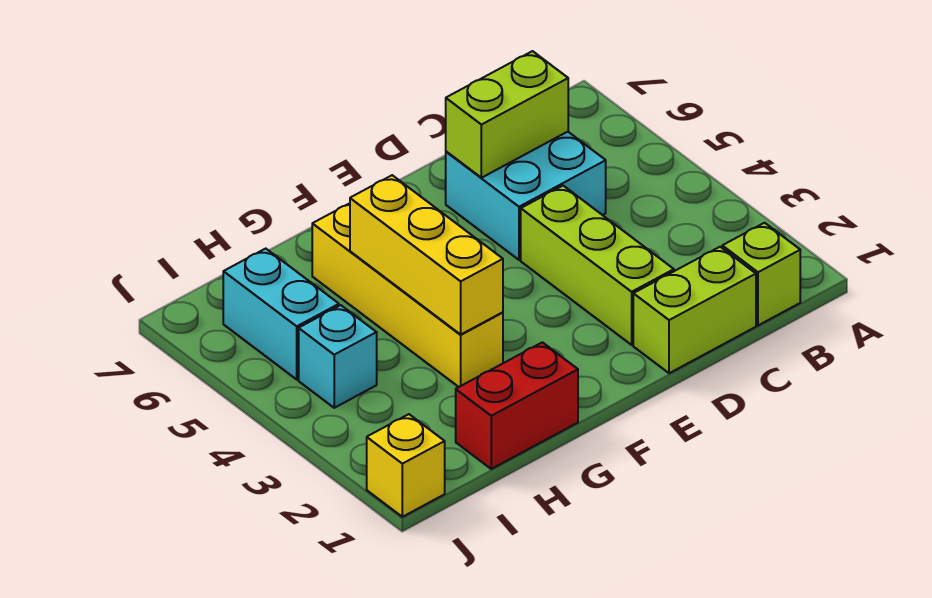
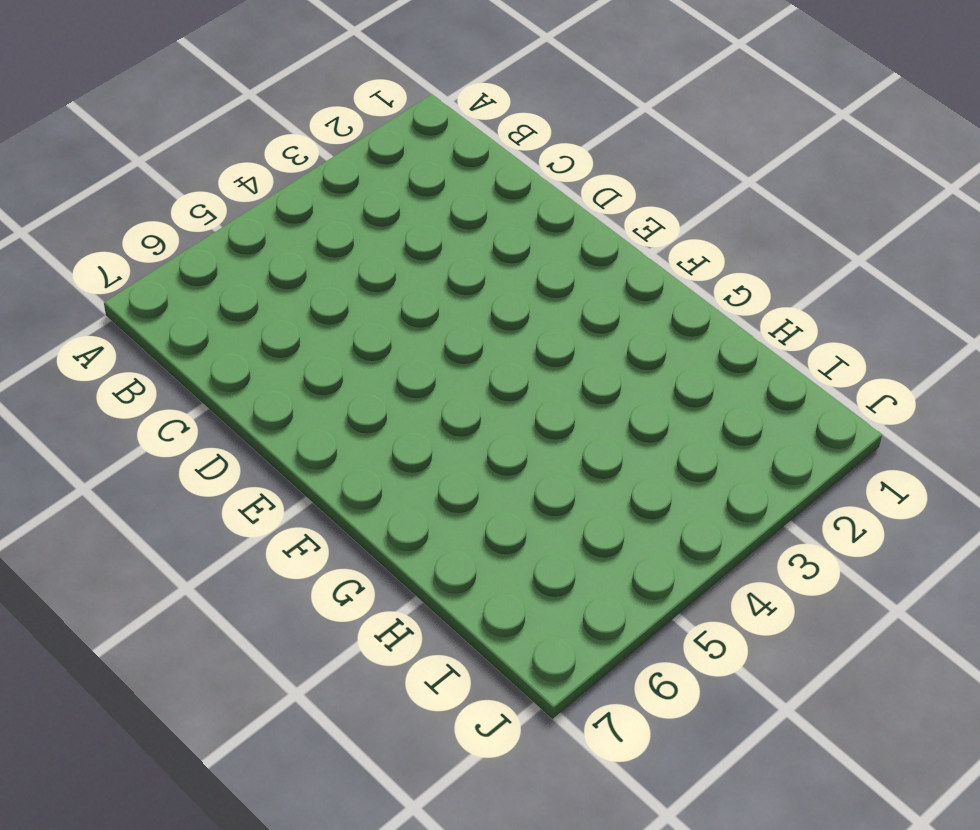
none -> lime 1x1 brick [722,223,800,325]
none -> lime 1x2 brick [633,247,756,373]

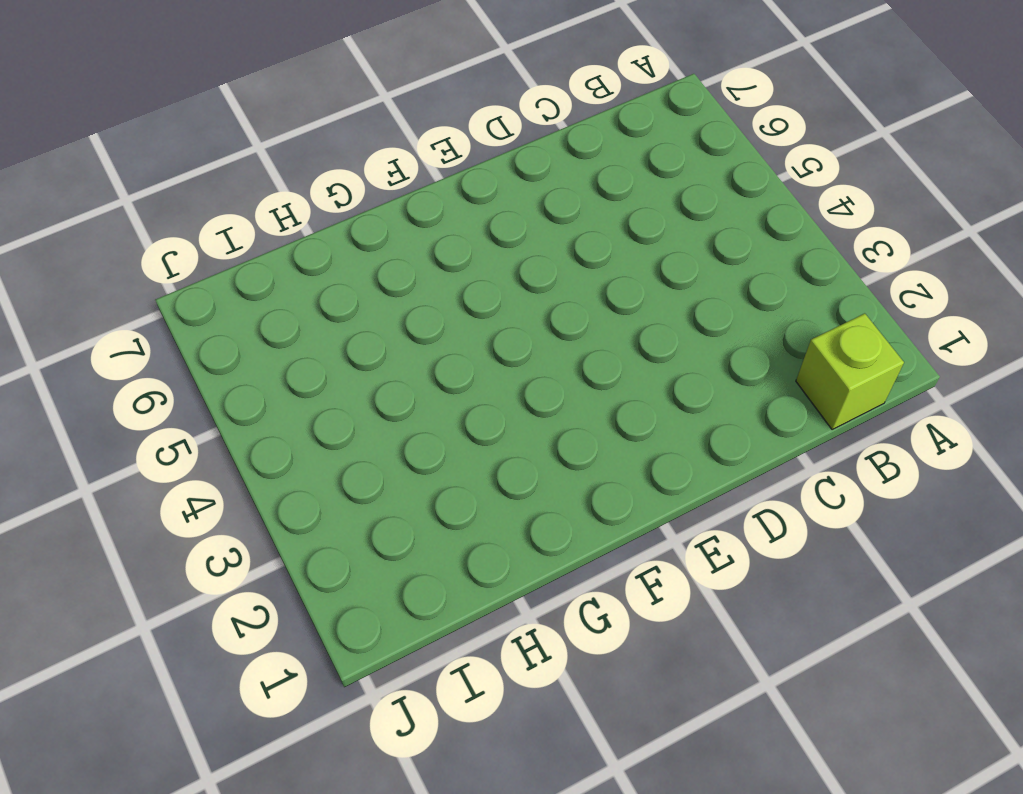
none -> lime 1x2 brick [633,247,756,373]
none -> cyan 2x2 brick [446,132,606,260]

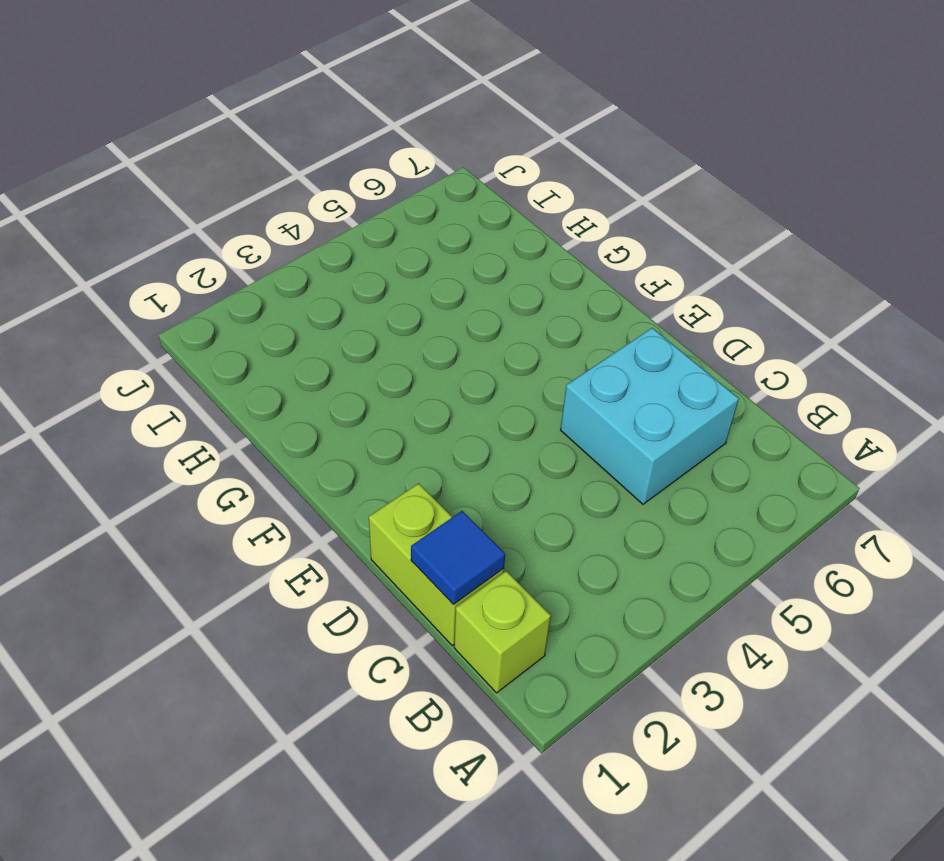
blue 1x1 tile [411,511,505,604] -> none
none -> lime 1x3 brick [521,186,674,345]
none -> red 1x2 brick [456,342,578,469]

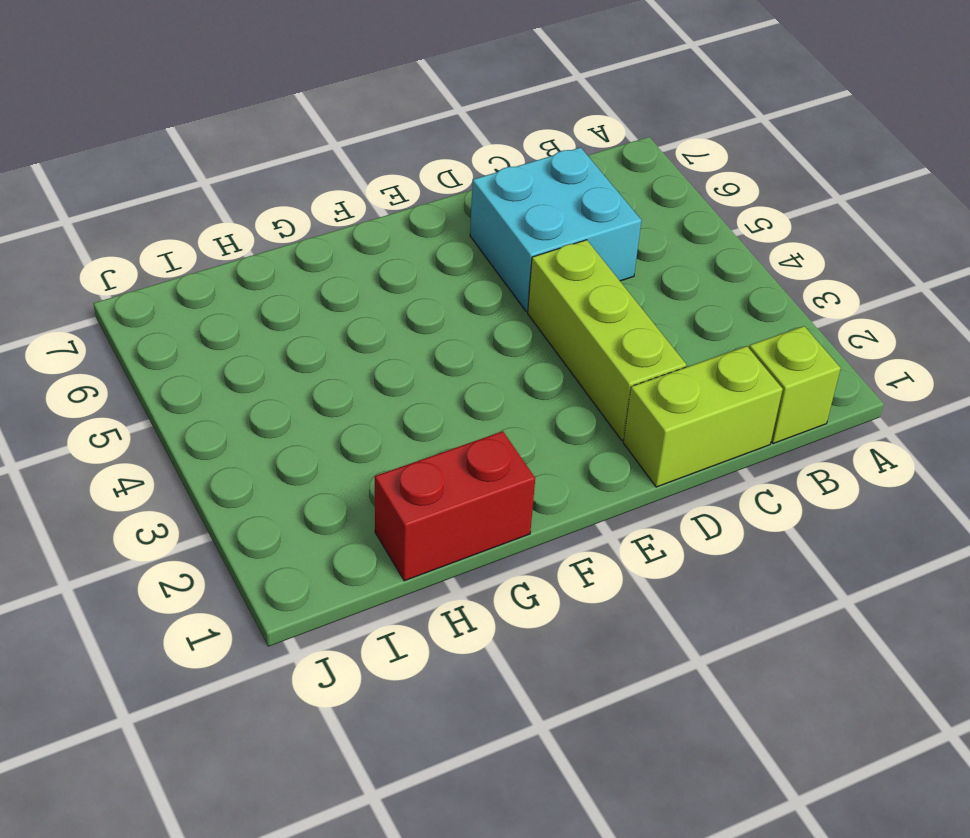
none -> yellow 1x4 brick [312,203,503,387]
none -> cyan 1x1 brick [299,305,377,408]

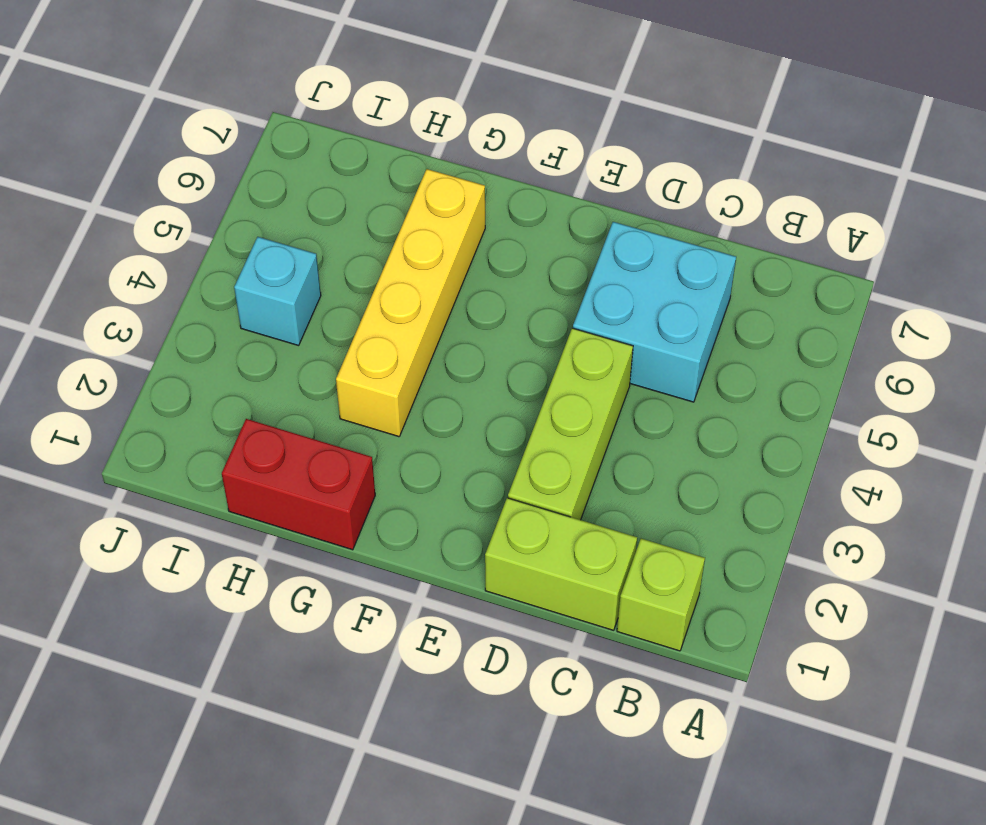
none -> cyan 1x2 brick [223,249,339,379]
none -> yellow 1x1 brick [367,414,445,517]

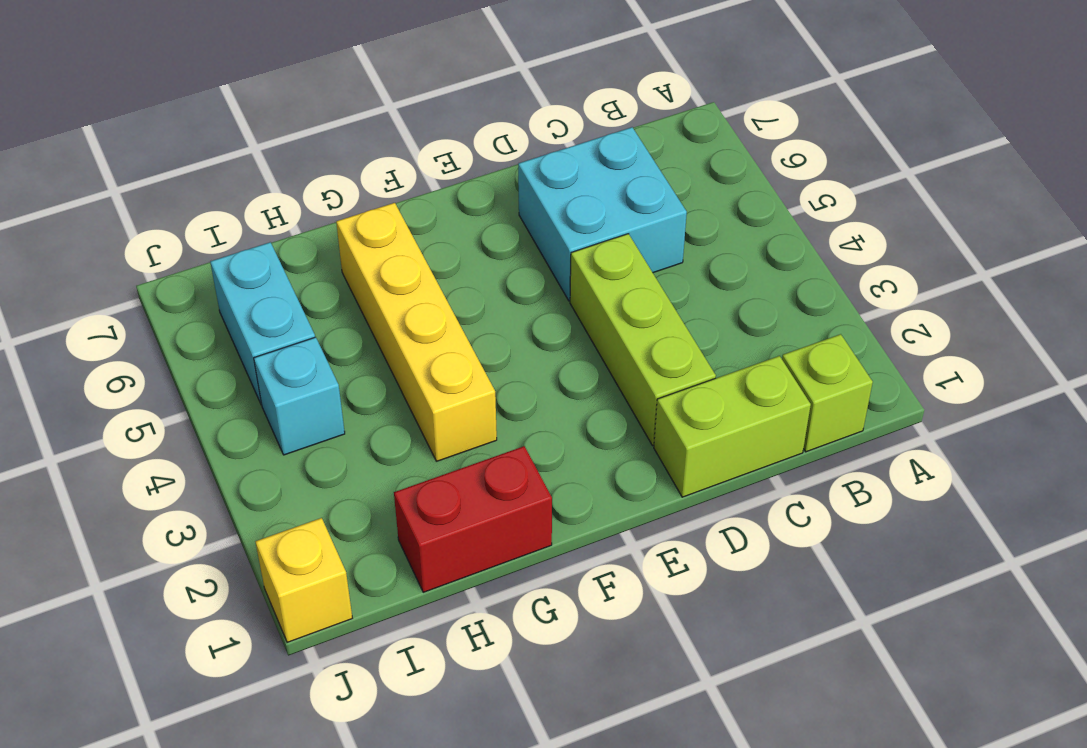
none -> lime 1x2 brick [446,51,568,178]
none -> yellow 1x3 brick [350,175,503,334]

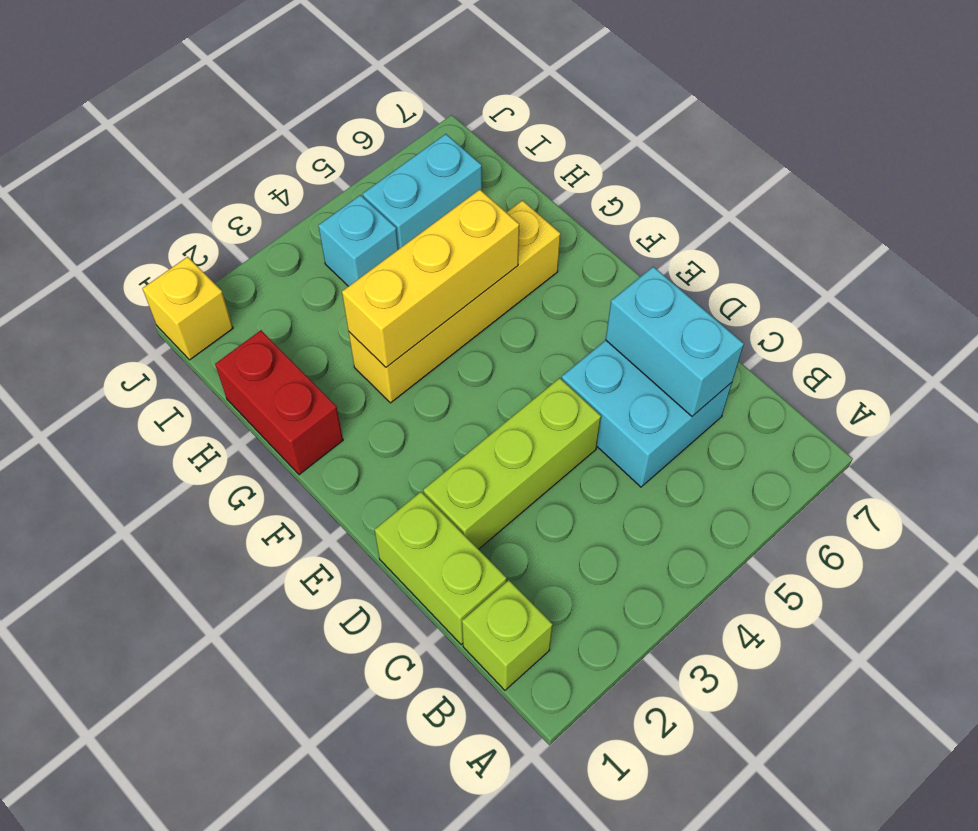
cyan 1x2 brick [606,267,744,416] -> lime 1x2 brick [446,51,568,178]

